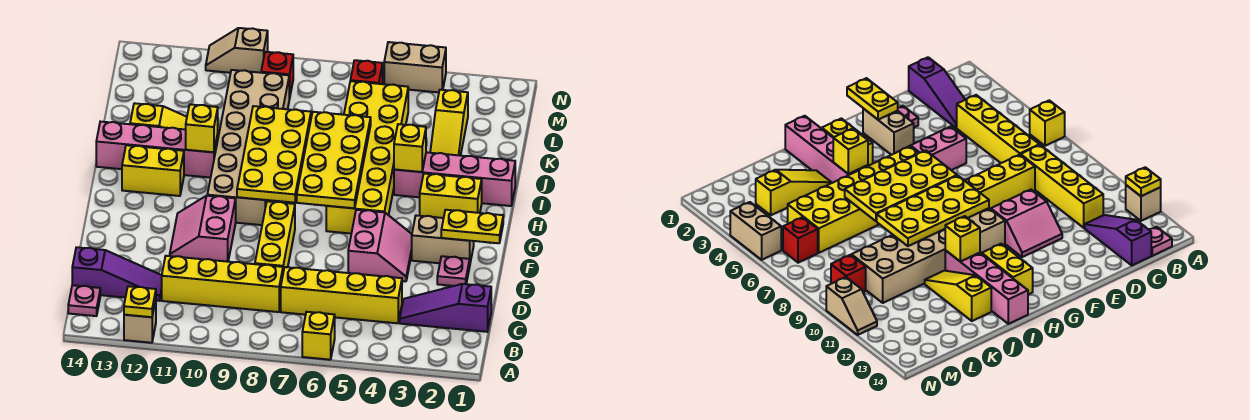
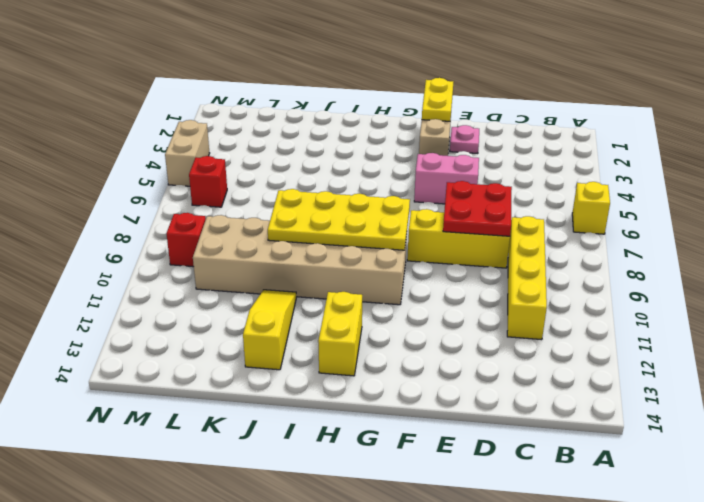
red 2x2 plate [443,181,512,236] -> none
none -> tan 1x1 brick [124,300,156,343]
none -> pink 1x1 plate [68,285,100,316]
none -> purple 1x3 slope [400,284,491,332]
none -> yellow 1x4 brick [281,267,402,323]

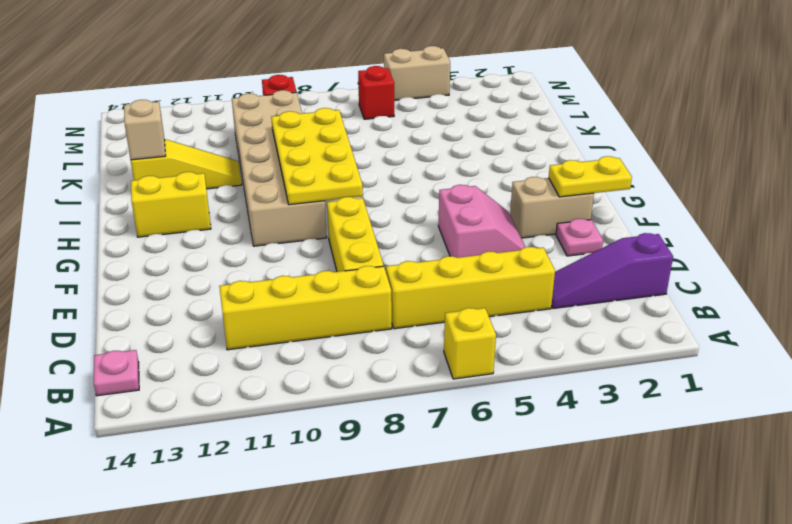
tan 1x1 brick [124,100,166,160] -> tan 1x1 brick moved to [124,300,156,343]
none -> purple 1x3 slope [72,247,162,301]
none -> pink 2x2 slope [170,196,236,262]
none -> yellow 2x6 brick [326,81,408,234]
none -> yellow 1x2 brick [420,174,482,218]

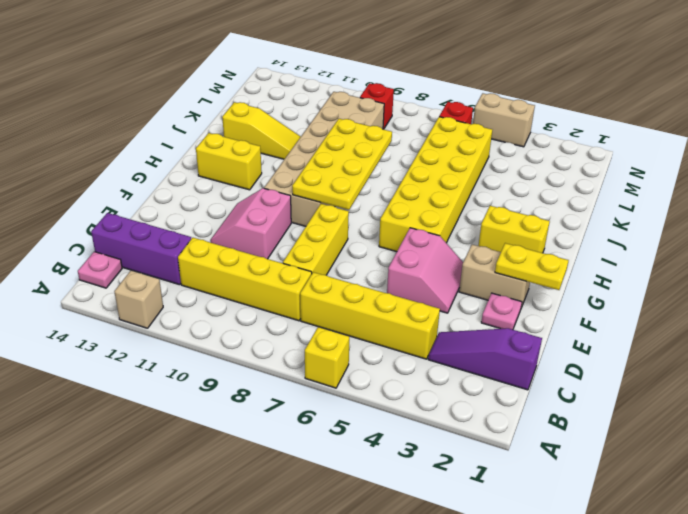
purple 1x3 brick [91,213,191,285] -> purple 1x3 slope [72,247,162,301]
none -> pink 1x4 brick [394,152,515,206]
none -> pink 1x4 brick [96,122,218,178]
none -> yellow 1x3 slope [430,90,468,156]
none -> tan 1x2 slope [206,28,268,73]

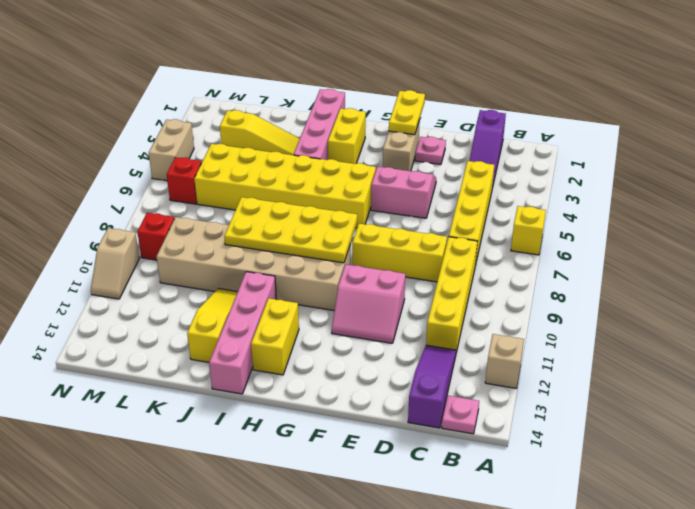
none -> yellow 1x1 plate [124,286,156,317]
none -> yellow 2x4 plate [297,112,371,208]
none -> yellow 1x1 brick [394,124,426,172]
none -> yellow 1x1 brick [186,104,218,152]

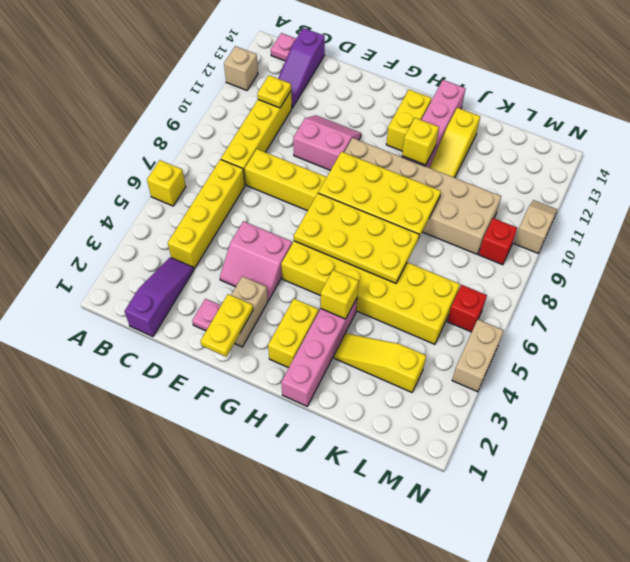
yellow 1x1 plate [257,75,291,108] -> yellow 1x1 plate moved to [124,286,156,317]

